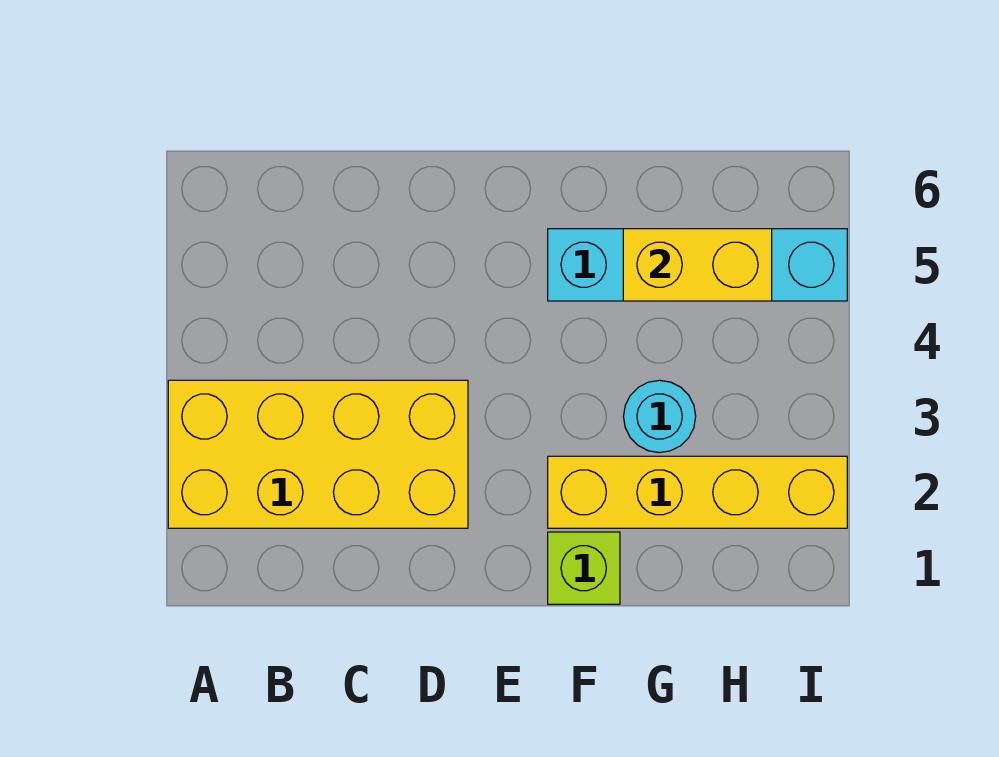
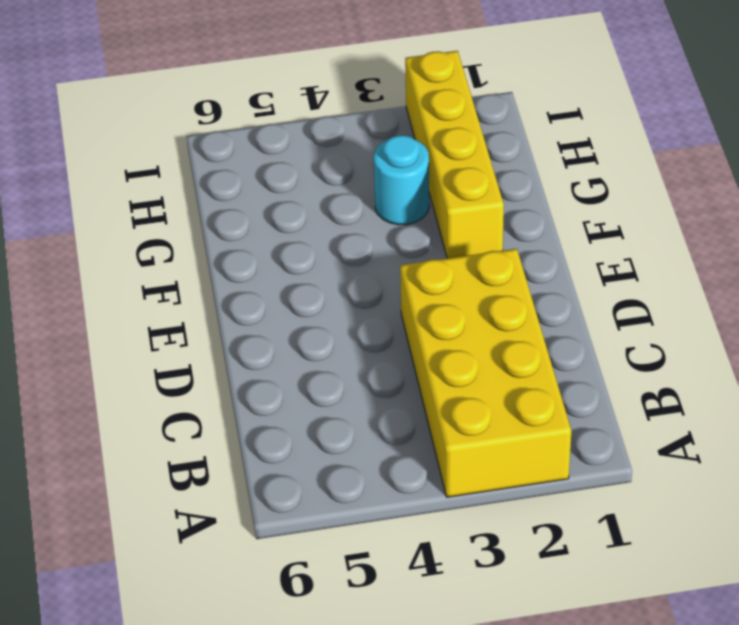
none -> lime 1x1 brick [548,532,620,604]
none -> cyan 1x4 brick [548,229,847,301]

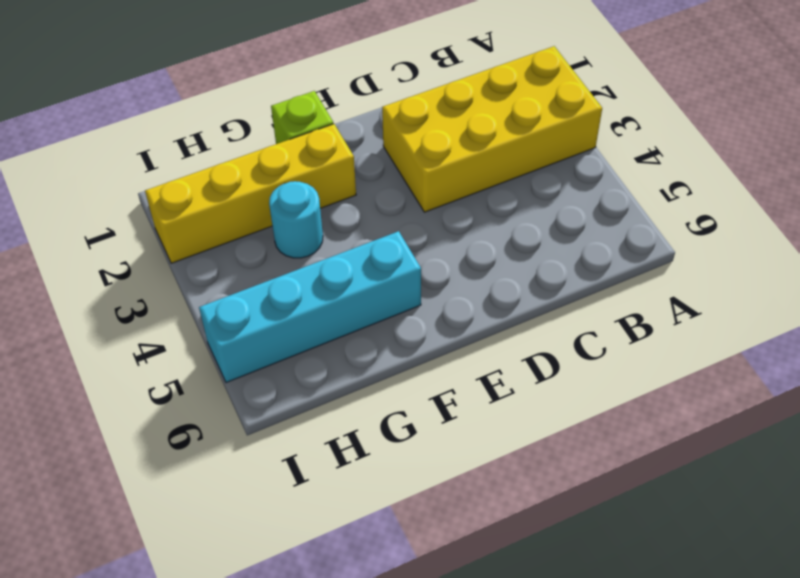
none -> yellow 1x2 brick [623,229,772,301]

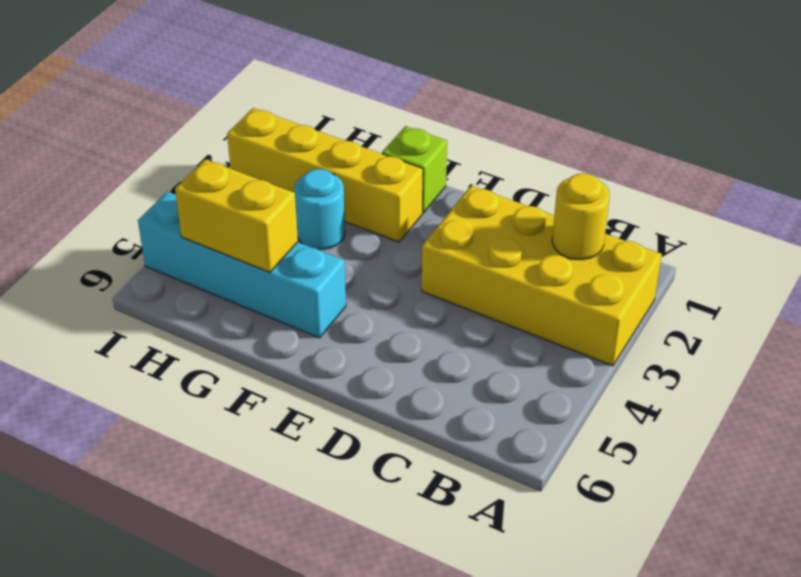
yellow 1x1 round brick [552,173,610,260] -> none

